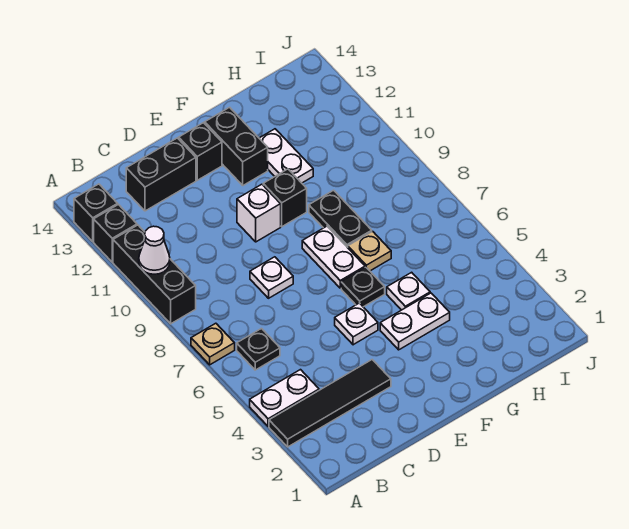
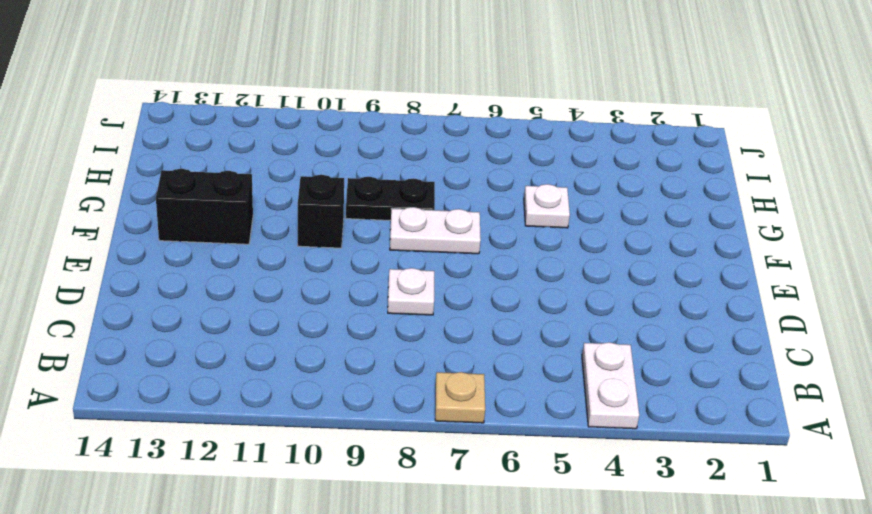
none -> black 1x4 tile [269,360,391,447]
none -> black 1x3 brick [113,225,196,324]
none -> black 1x1 brick [94,205,137,262]

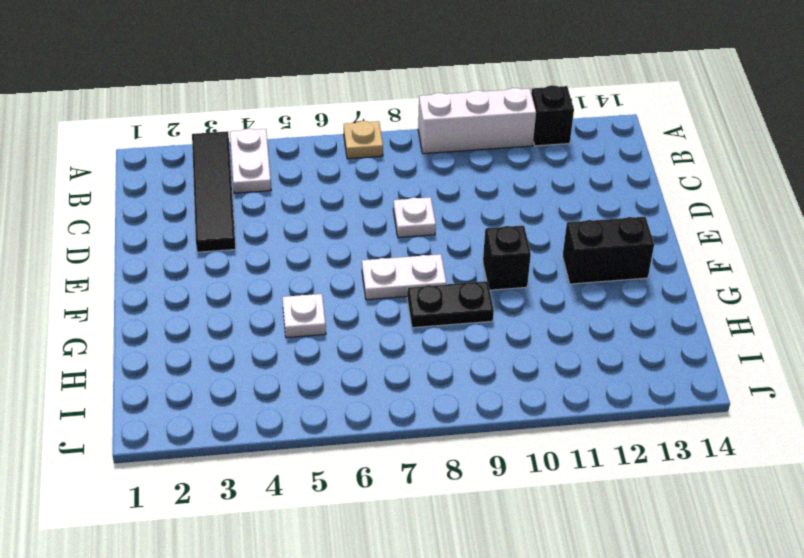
white 1x3 brick [418,88,536,154] -> black 1x3 brick [113,225,196,324]
none -> black 1x1 brick [74,184,118,241]
none -> black 1x1 plate [237,329,280,370]
none -> black 1x2 brick [126,138,196,211]

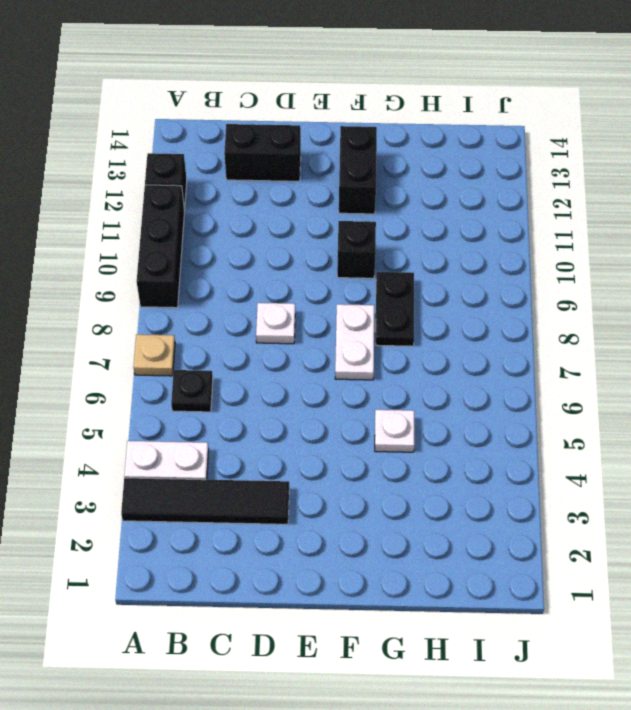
none -> black 1x1 brick [74,184,118,241]
none -> white 1x1 plate [335,303,378,345]
none -> white 1x1 brick [237,184,281,242]

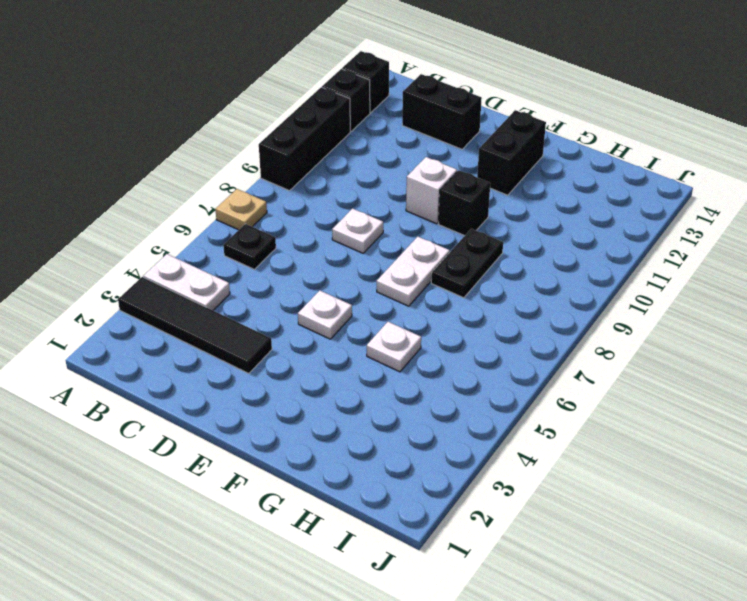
none -> black 1x1 brick [179,123,222,180]
none -> white 1x2 plate [380,293,450,350]
none -> black 1x1 plate [341,267,385,307]

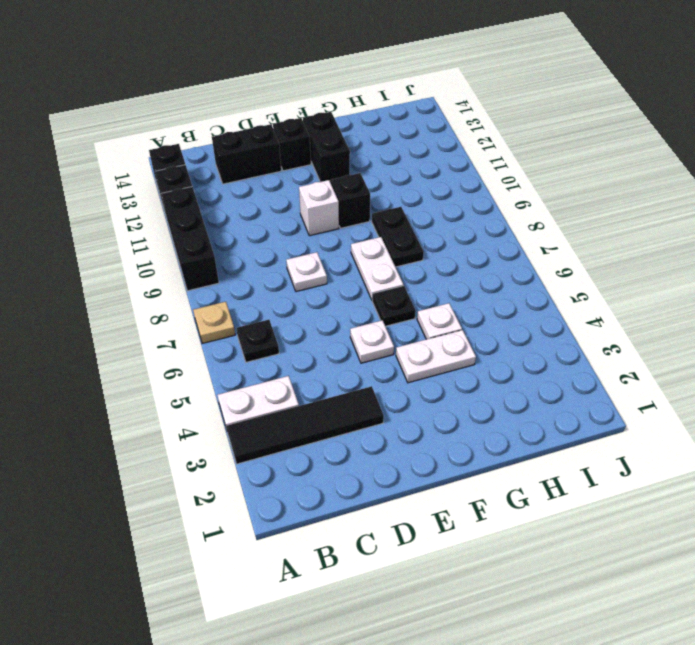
none -> tan 1x1 plate [348,231,391,271]
none -> white 1x2 plate [259,129,313,183]
none -> white 1x1 cone [139,226,170,274]

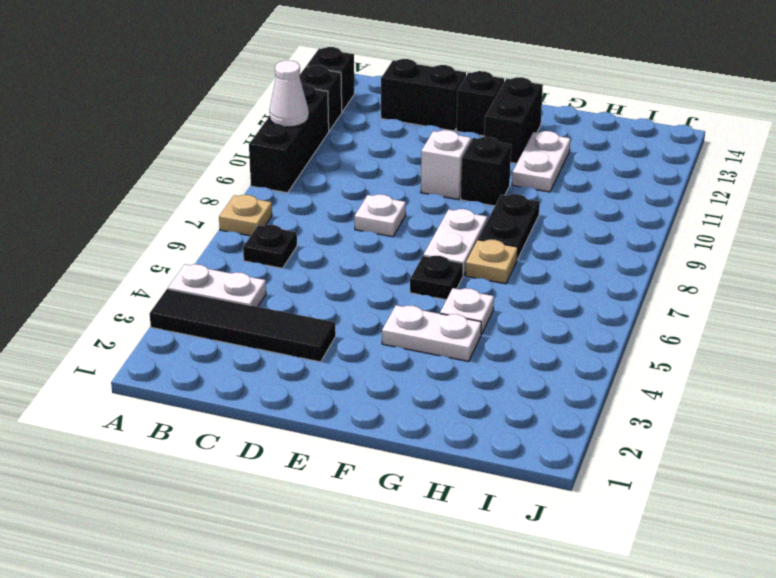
none -> white 1x1 plate [335,303,378,345]

